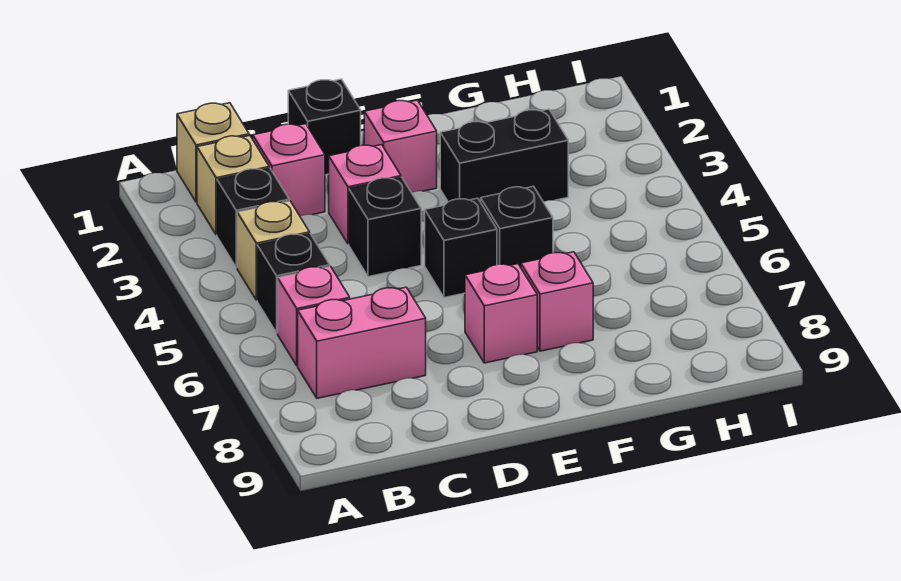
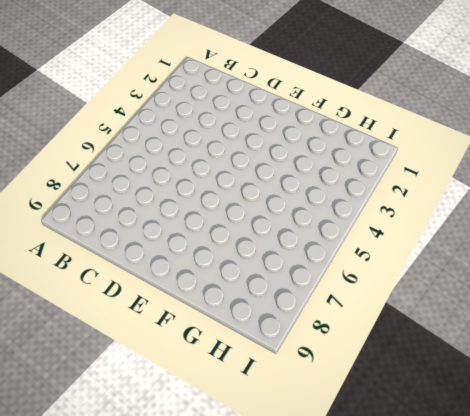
none -> tan 1x1 brick [177,103,249,202]
none -> tan 1x1 brick [197,136,269,235]
none -> black 1x1 brick [217,168,289,268]

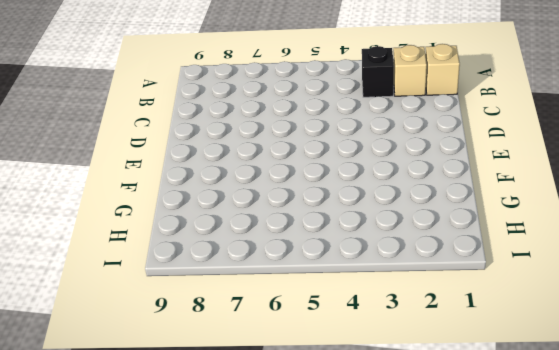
none -> tan 1x1 brick [237,201,310,300]
none -> black 1x1 brick [257,234,330,333]
none -> pink 1x1 brick [278,266,350,366]

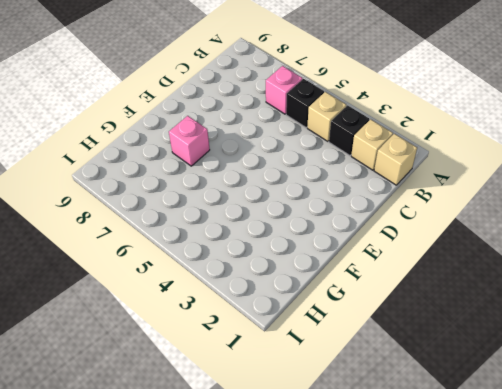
none -> pink 1x2 brick [298,287,426,398]
none -> pink 1x1 brick [253,124,325,216]
none -> black 1x1 brick [288,79,361,175]

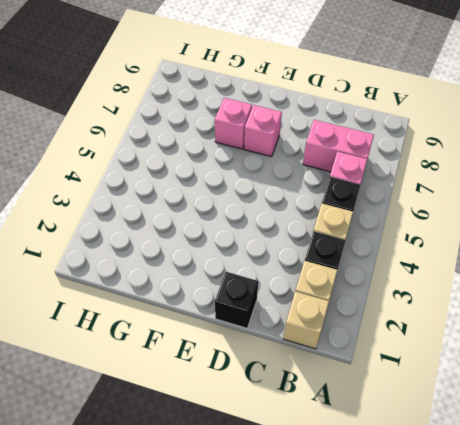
none -> pink 1x1 brick [253,124,325,216]
none -> pink 1x1 brick [329,145,401,244]
none -> black 1x1 brick [349,177,421,277]

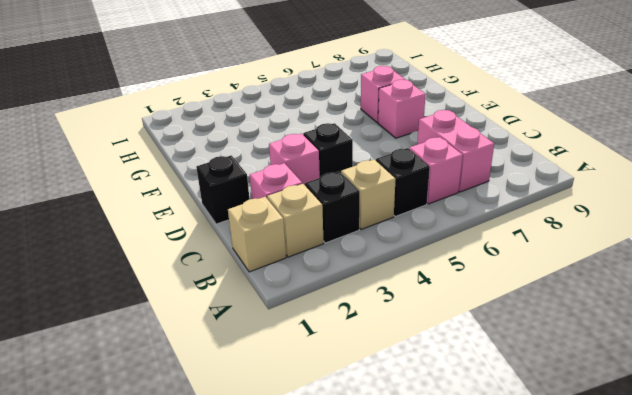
none -> pink 1x1 brick [364,100,437,192]
none -> black 1x1 brick [425,198,497,298]
none -> black 1x2 brick [440,109,568,202]

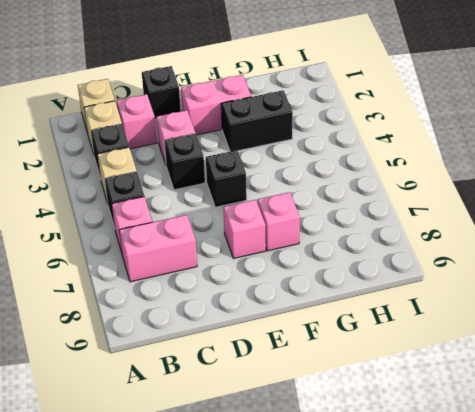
pink 1x2 brick [181,75,251,135] -> pink 1x1 brick [364,100,437,192]
none -> black 1x1 brick [481,186,553,267]

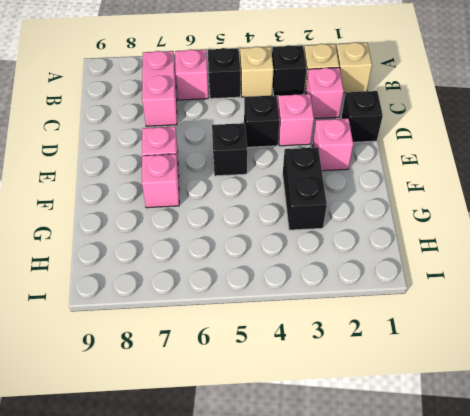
none -> black 1x1 brick [481,186,553,267]

